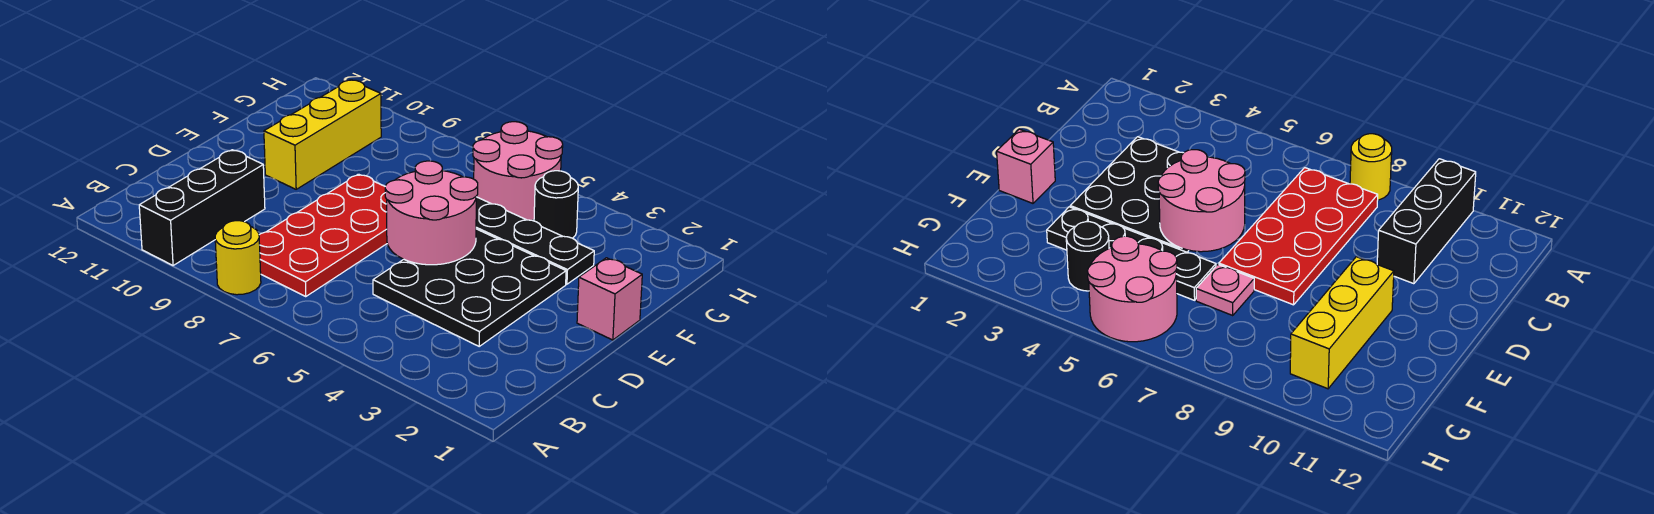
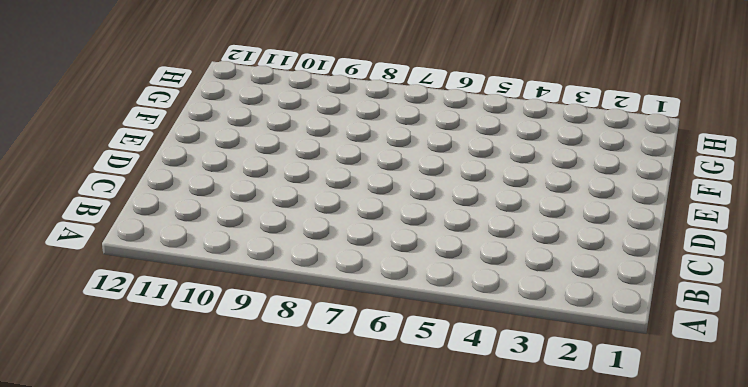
none -> yellow 1x1 round brick [215,221,261,295]
none -> black 1x3 brick [139,150,265,266]

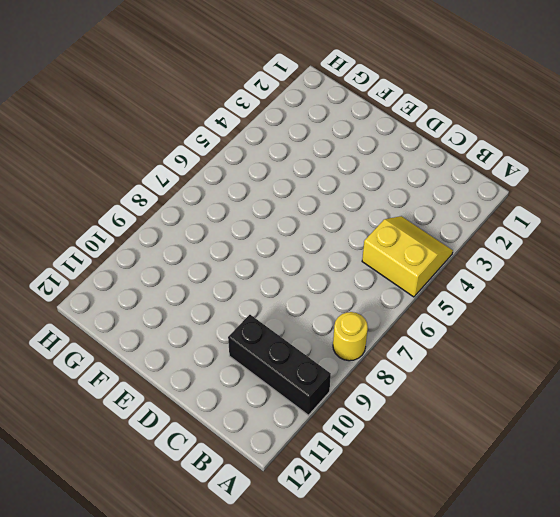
yellow 2x2 slope [362,216,453,297] -> none
none -> red 2x4 plate [259,174,387,297]
none -> black 3x3 plate [373,229,566,346]

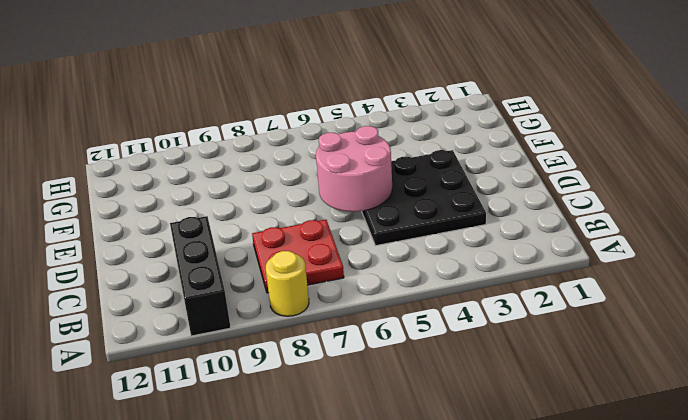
red 2x2 plate [252,220,344,293] -> red 2x4 plate [259,174,387,297]
none -> pink 1x1 brick [577,258,642,340]
none -> yellow 1x3 brick [264,80,381,189]

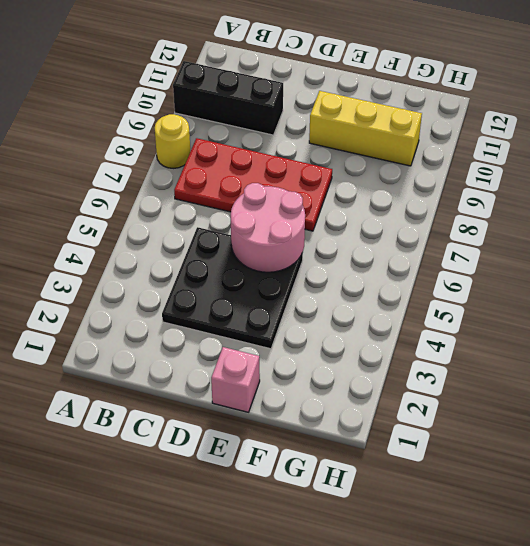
none -> black 1x4 plate [476,197,594,284]
none -> pink 1x1 plate [1196,265,1254,315]

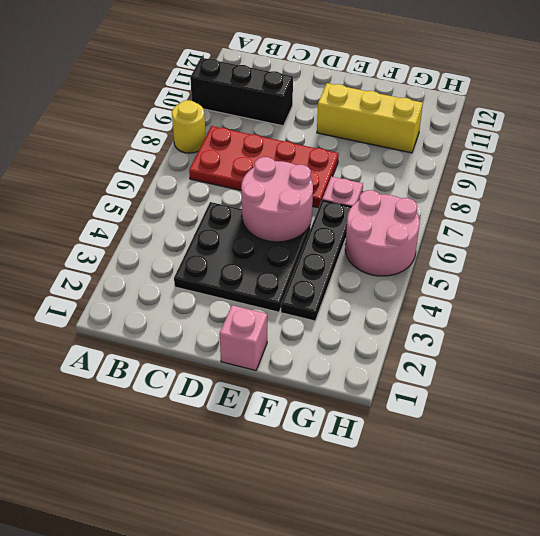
none -> black 1x1 round brick [534,171,578,238]

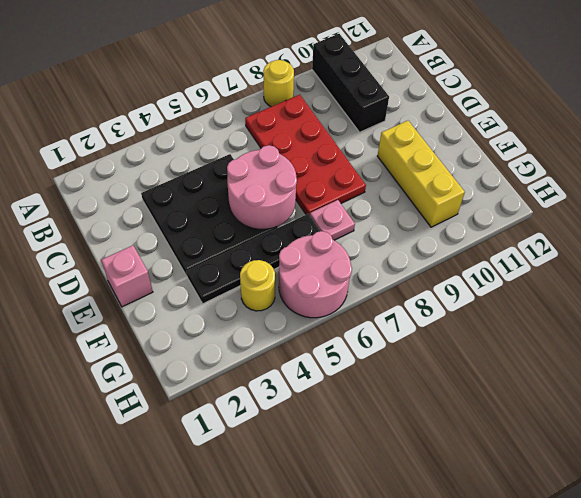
yellow 1x1 round brick [240,260,275,311] -> black 1x1 round brick [534,171,578,238]

